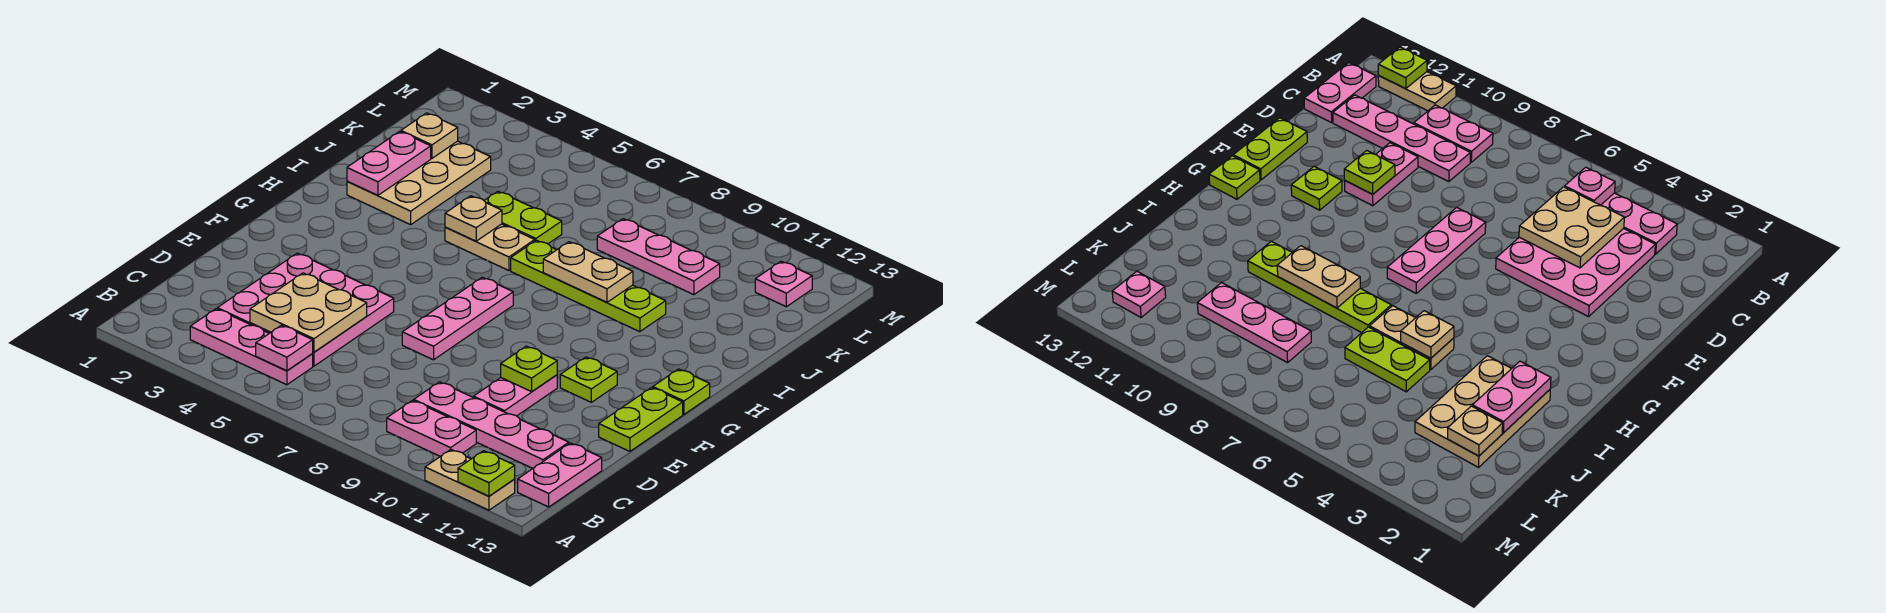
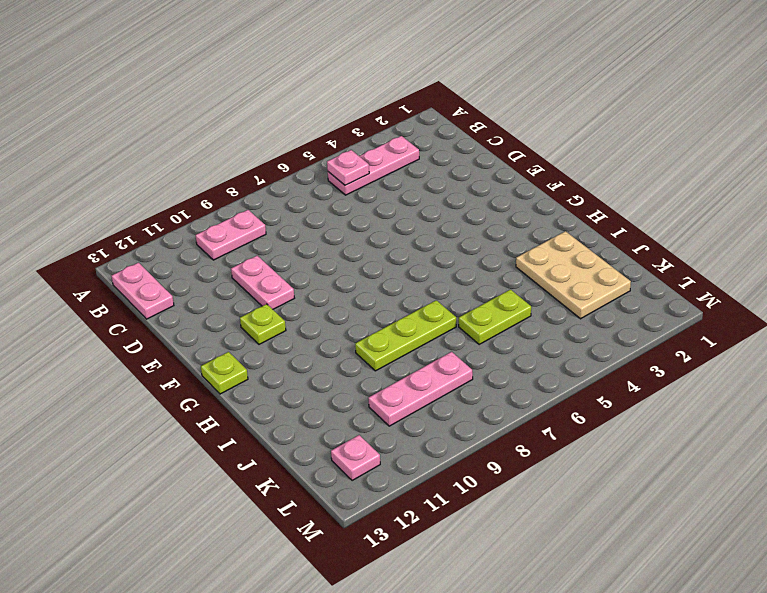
lime 1x3 plate [355,300,456,371] -> lime 1x4 plate [511,240,666,332]
none -> tan 1x2 plate [425,450,515,510]
none -> pink 3x3 plate [217,253,394,366]
none -> pink 1x4 plate [414,382,569,468]

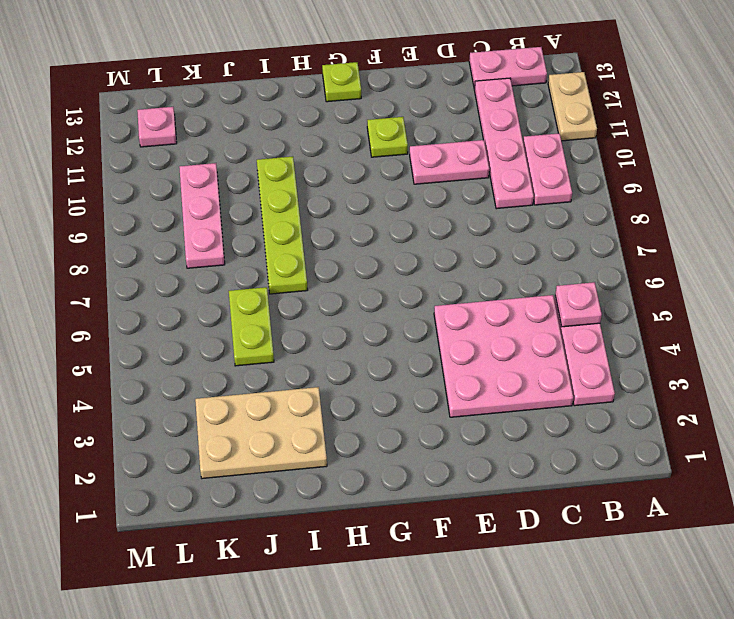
none -> pink 1x3 plate [402,277,513,360]
none -> lime 1x2 plate [599,388,683,451]
none -> tan 1x2 plate [445,224,535,270]

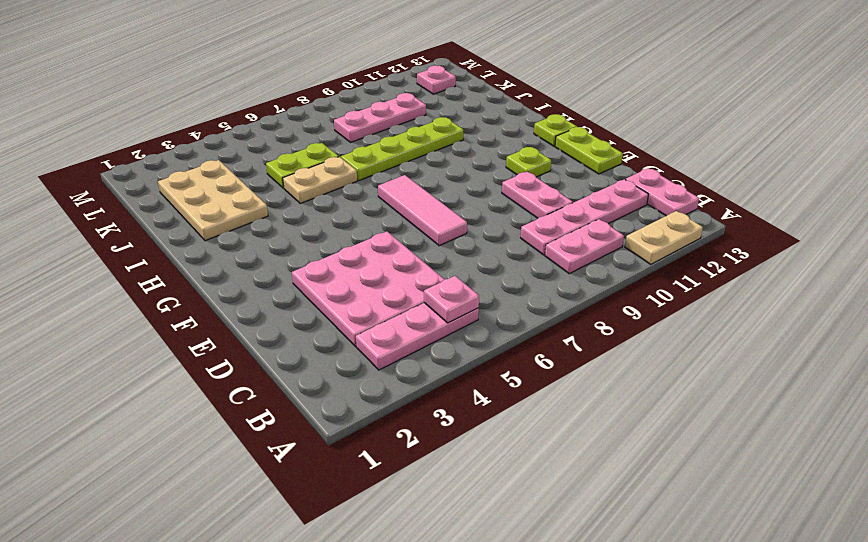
pink 1x3 tile [378,175,467,246] -> pink 1x3 plate [402,277,513,360]
none -> lime 1x1 plate [458,451,515,496]
none -> tan 2x2 plate [250,273,367,352]
none -> lime 1x1 plate [501,346,557,392]

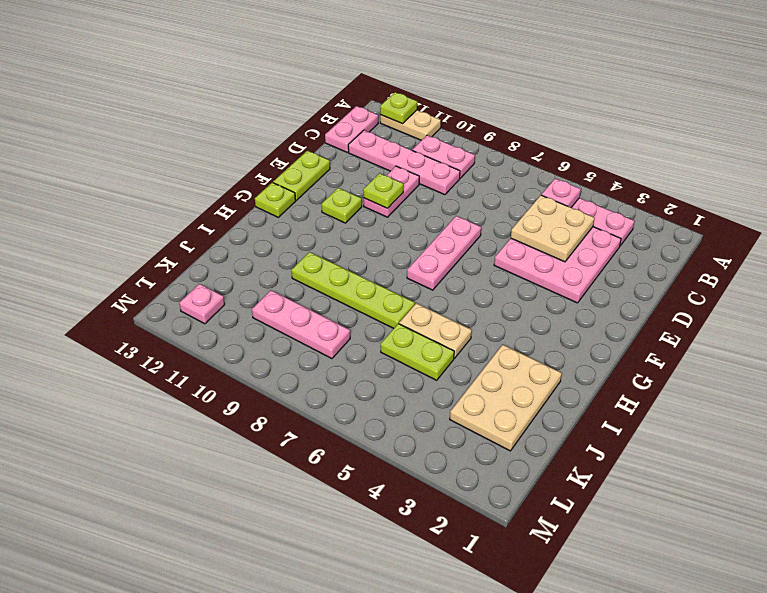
none -> pink 1x2 plate [347,131,431,195]
none -> tan 1x1 plate [445,196,502,241]
none -> tan 1x2 plate [543,242,633,302]

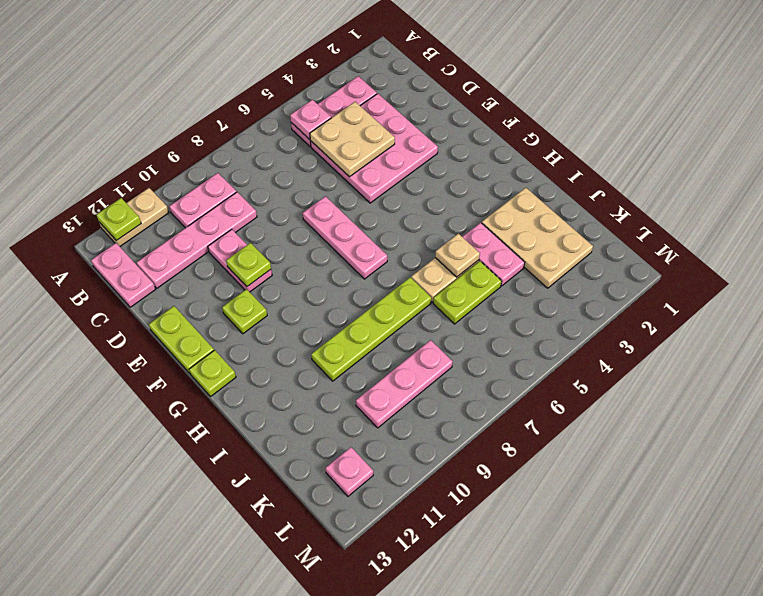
pink 1x2 plate [463,223,525,286] -> pink 1x2 plate moved to [347,131,431,195]
none -> tan 1x2 plate [543,242,633,302]
none -> tan 1x1 plate [401,113,458,158]

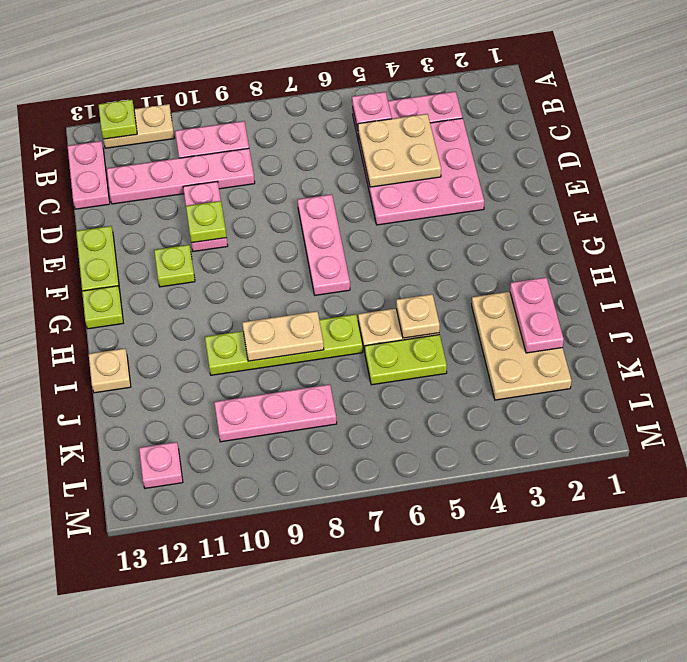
tan 1x1 plate [89,349,131,393] -> tan 1x1 plate moved to [401,113,458,158]

